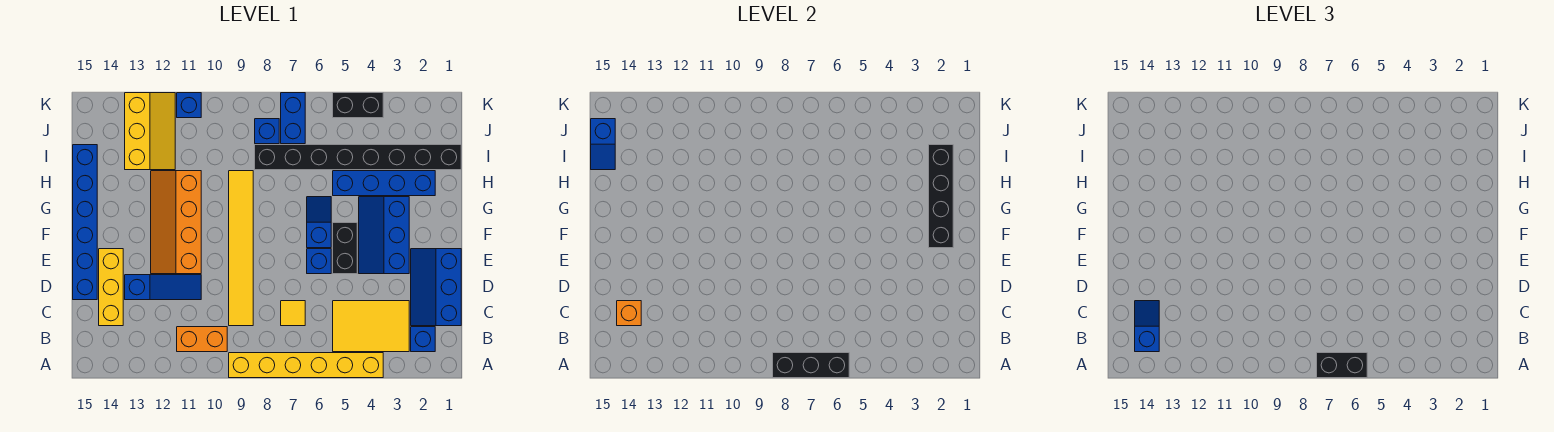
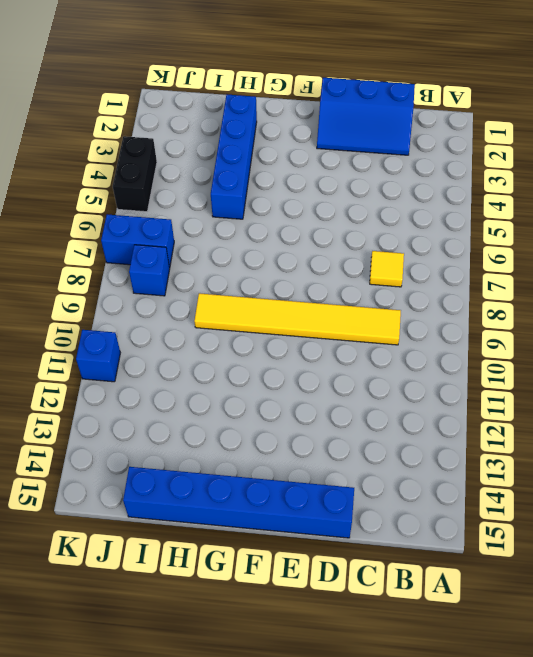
none -> yellow 1x6 brick [229,353,383,378]
none -> blue 1x1 brick [411,327,435,352]
none -> yellow 2x3 tile [333,301,409,352]

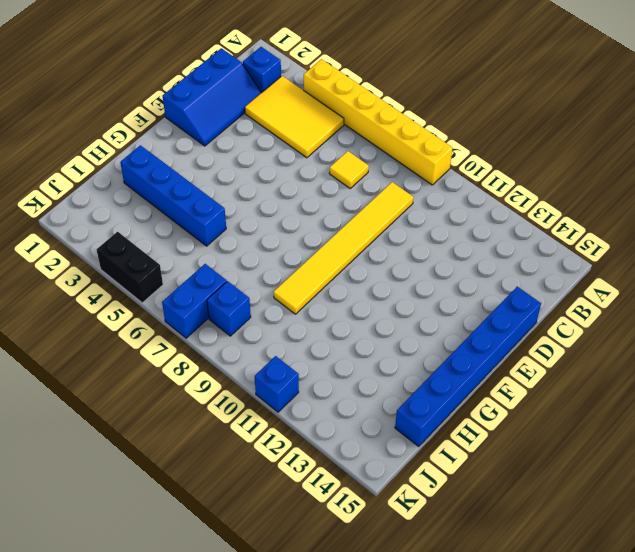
none -> orange 1x2 brick [177,327,227,352]
none -> yellow 1x3 brick [99,249,123,326]
none -> blue 1x3 slope [125,275,201,300]

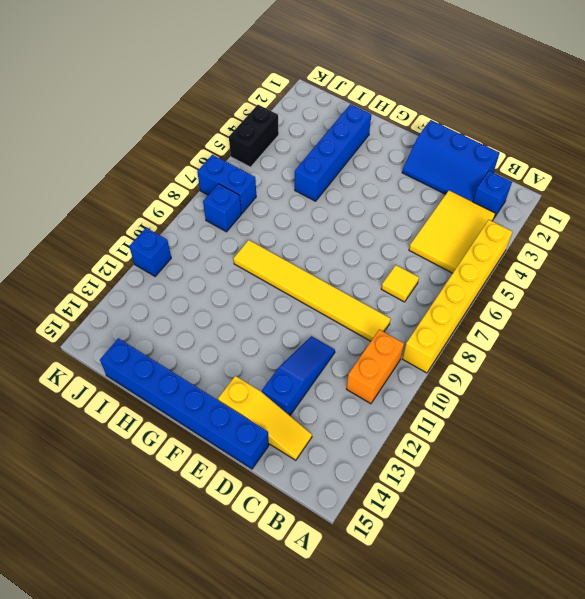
yellow 1x3 slope [218,376,312,460] -> yellow 1x3 brick [99,249,123,326]
none -> blue 2x3 slope [359,197,409,274]
none -> black 1x2 brick [333,223,357,274]
none -> blue 1x1 brick [307,249,331,274]

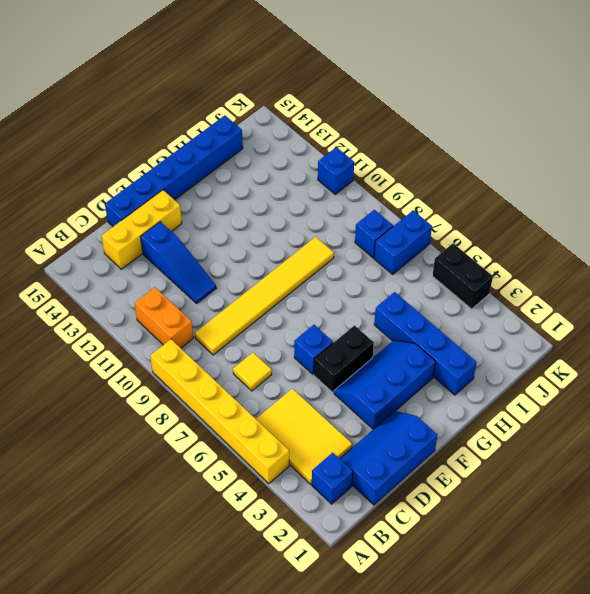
none -> orange 2x4 slope [151,171,201,274]
none -> blue 1x2 slope [307,197,331,248]
none -> black 1x8 brick [255,145,461,170]

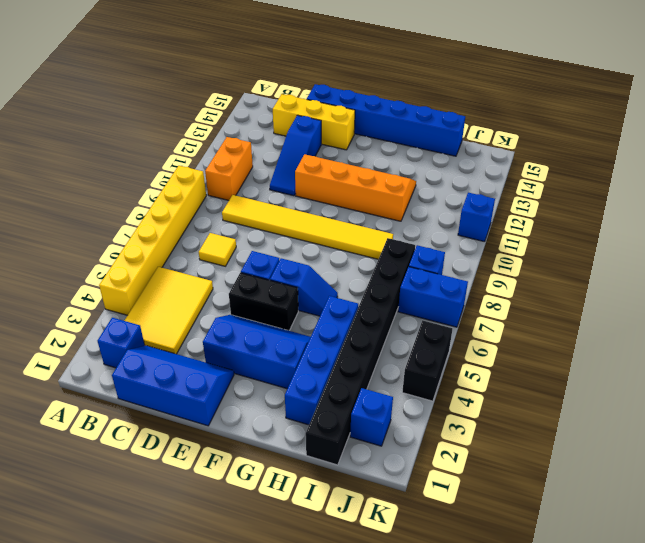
blue 1x1 brick [350,388,393,446] -> none
none -> yellow 2x3 slope [125,93,175,170]
none -> black 1x3 brick [773,353,849,378]
none -> orange 1x1 brick [617,301,641,326]

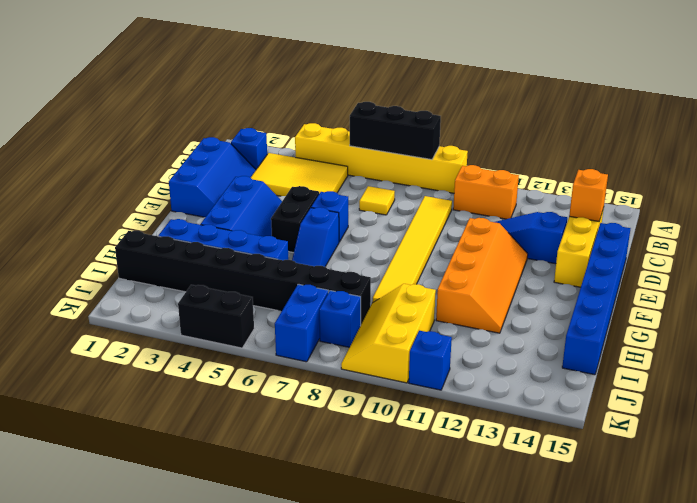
yellow 2x3 slope [341,284,436,383] -> yellow 2x3 slope moved to [125,93,175,170]
none -> black 1x4 brick [929,145,953,248]
none -> blue 1x2 slope [591,119,615,170]
none -> black 1x2 brick [1317,353,1367,378]

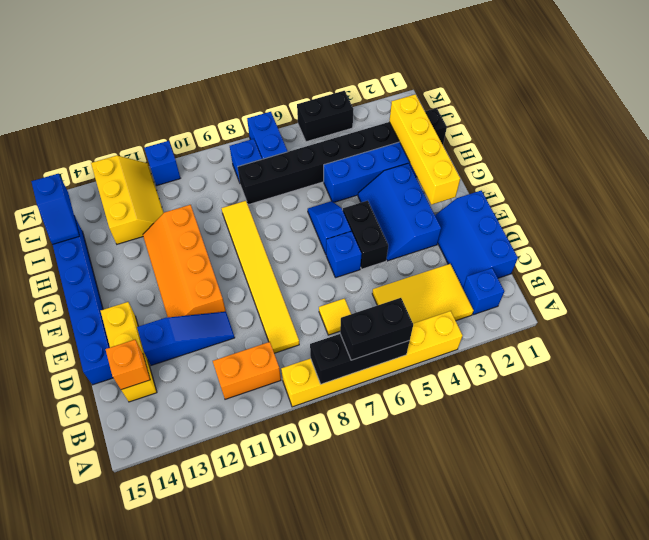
yellow 1x4 brick [389,94,460,205] -> black 1x4 brick [929,145,953,248]
none -> blue 1x2 slope [1135,301,1159,352]

